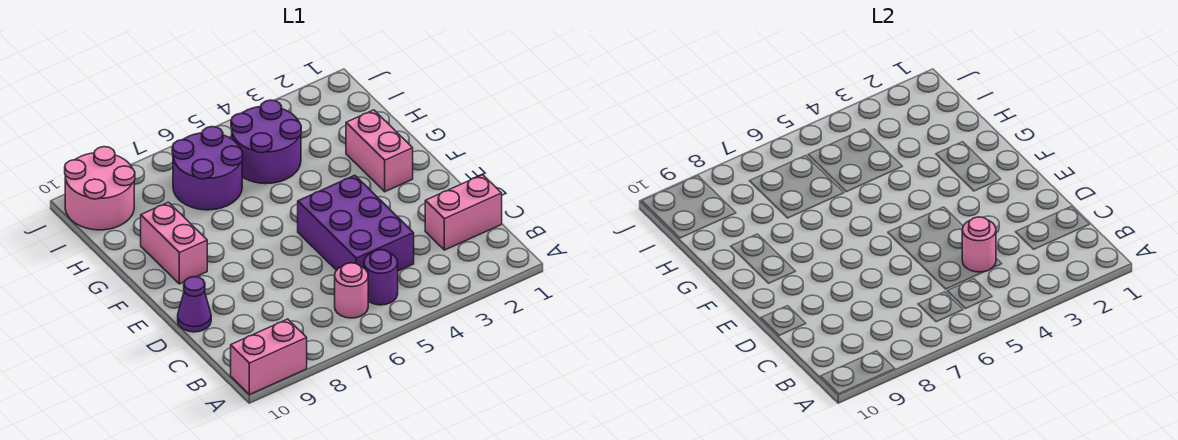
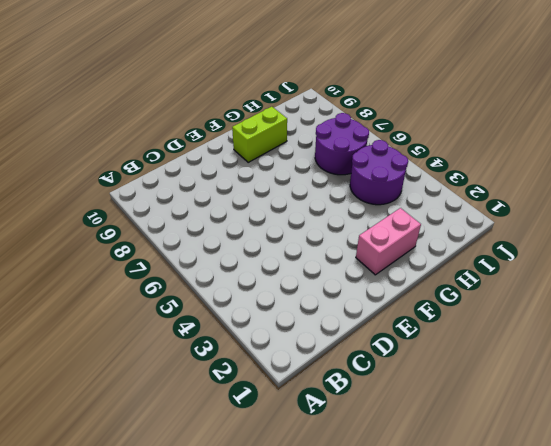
lime 1x2 brick [232,107,287,162] -> pink 1x2 brick [141,202,207,284]
none -> pink 1x2 brick [231,319,307,395]
none -> purple 1x1 round brick [364,250,398,305]
none -> pink 1x1 round brick [335,263,368,318]

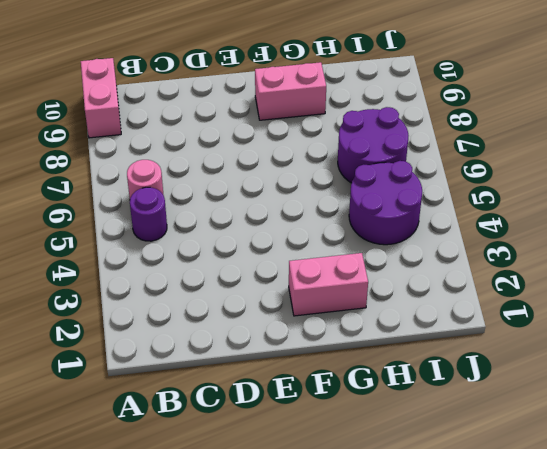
none -> pink 1x2 brick [425,175,502,250]
none -> purple 2x3 brick [298,175,414,271]
none -> purple 1x1 cone [178,277,211,332]

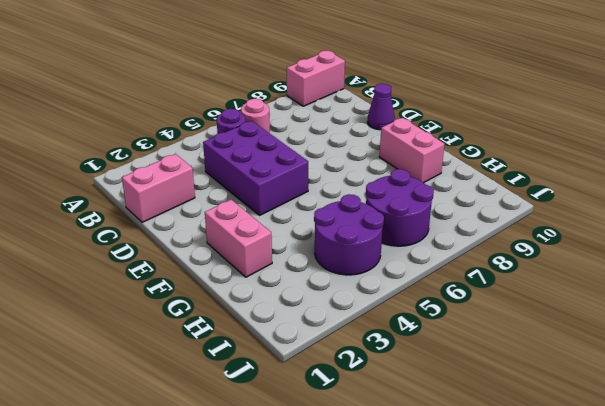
none -> pink 2x2 round brick [65,147,135,230]
none -> pink 1x1 round brick [962,217,996,272]

